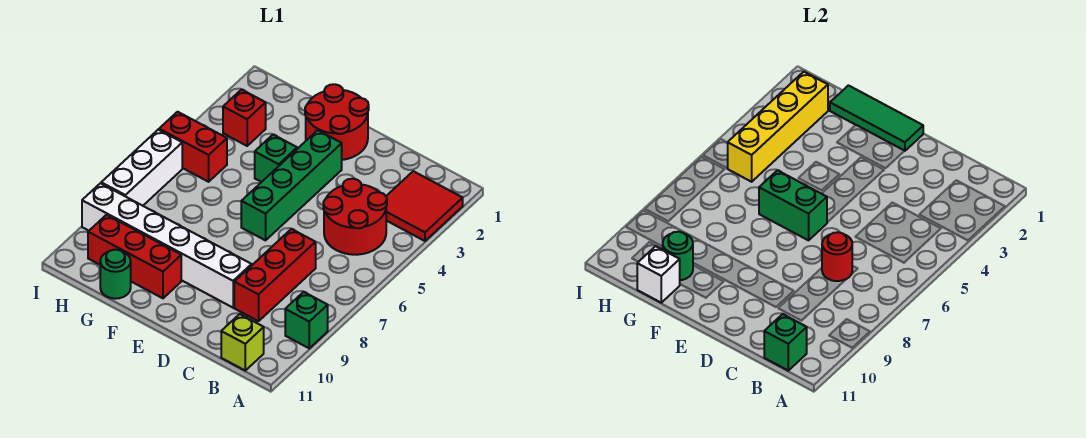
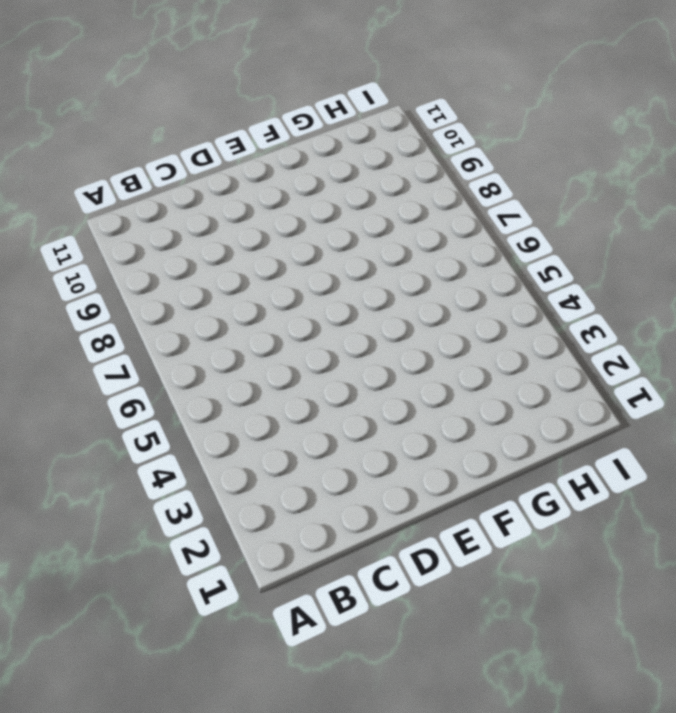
none -> red 2x2 tile [386,171,463,241]
none -> green 1x1 brick [285,292,328,348]
none -> red 2x2 round brick [323,179,387,255]

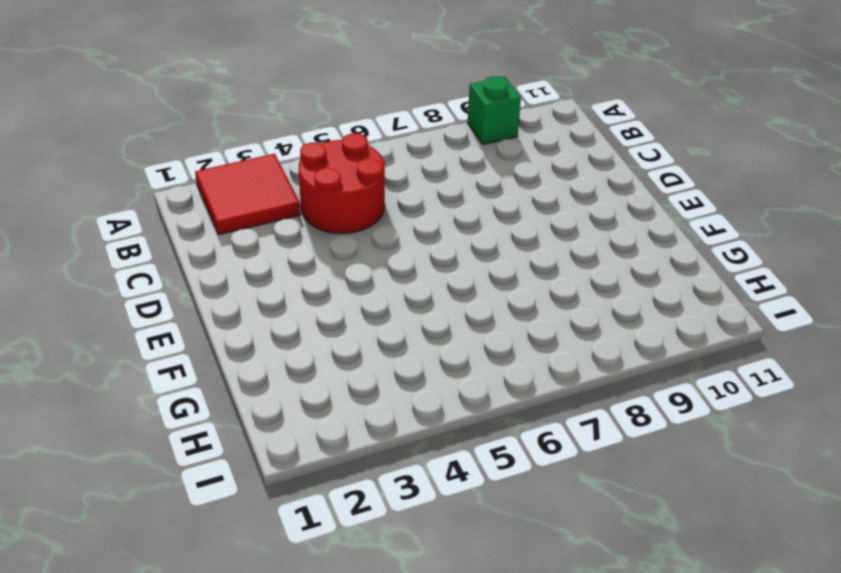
none -> lime 1x1 brick [221,314,264,370]
none -> red 1x3 brick [234,229,316,321]
none -> white 1x6 brick [82,183,252,308]

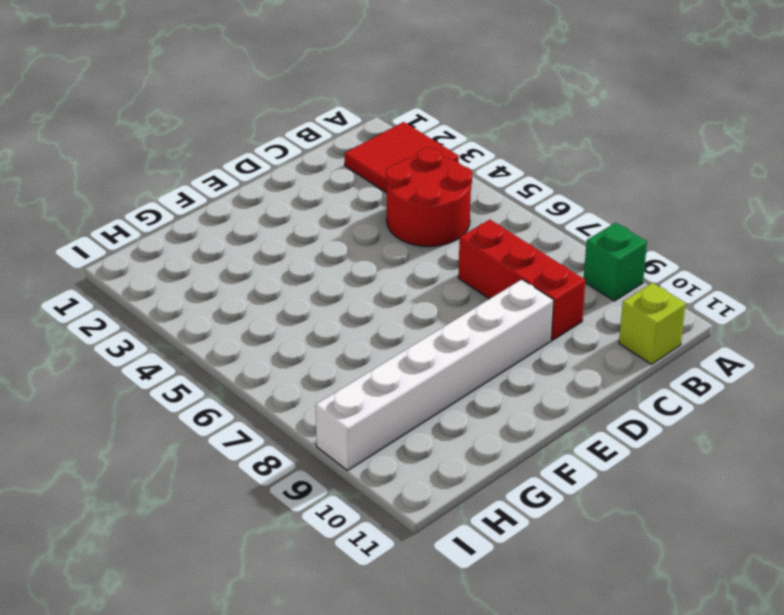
none -> red 2x2 round brick [305,84,369,160]
none -> green 1x4 brick [241,130,342,240]
none -> green 1x1 brick [255,135,297,182]

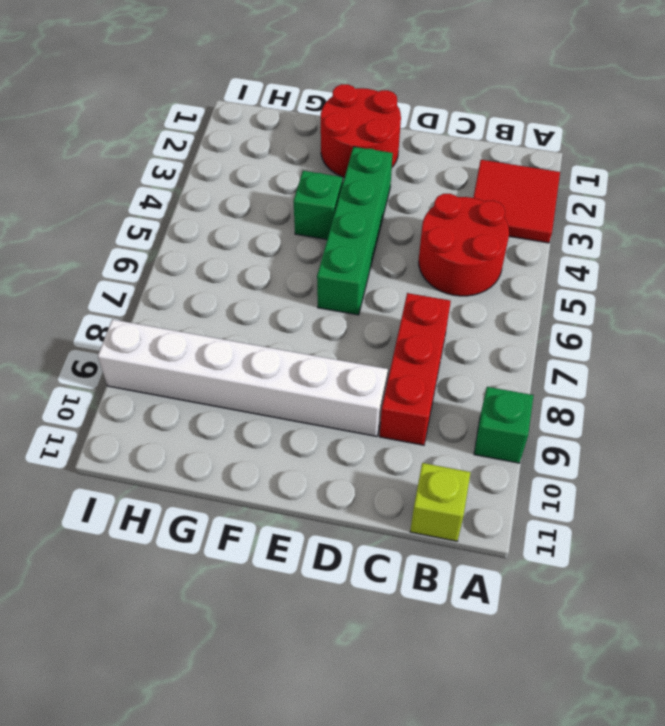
none -> red 1x3 brick [88,215,181,298]
none -> green 1x1 round brick [100,250,131,299]
none -> red 1x1 brick [223,89,266,146]

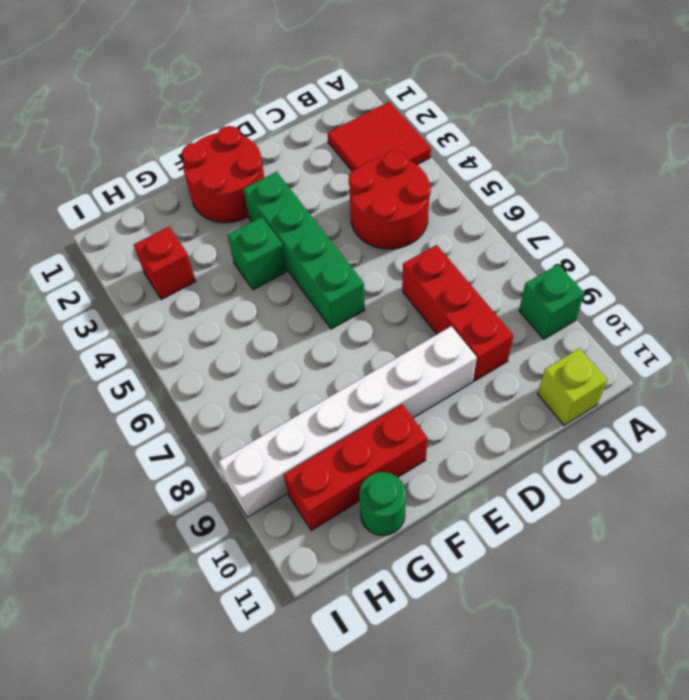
none -> red 1x2 brick [159,112,227,182]
none -> white 1x3 brick [101,130,182,206]
none -> green 1x1 brick [764,314,807,370]

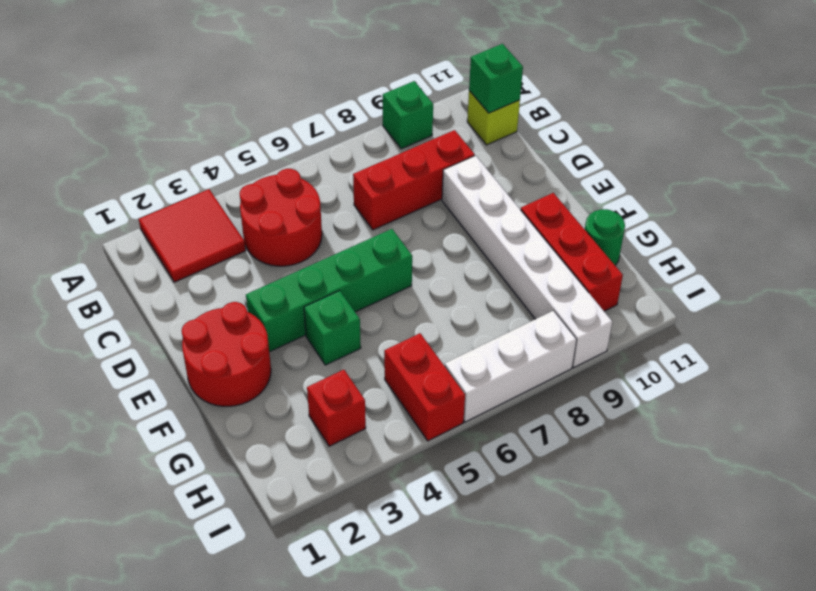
none -> red 1x1 round brick [822,232,852,281]
none -> green 1x3 tile [830,86,923,151]
none -> green 1x2 brick [759,170,827,240]

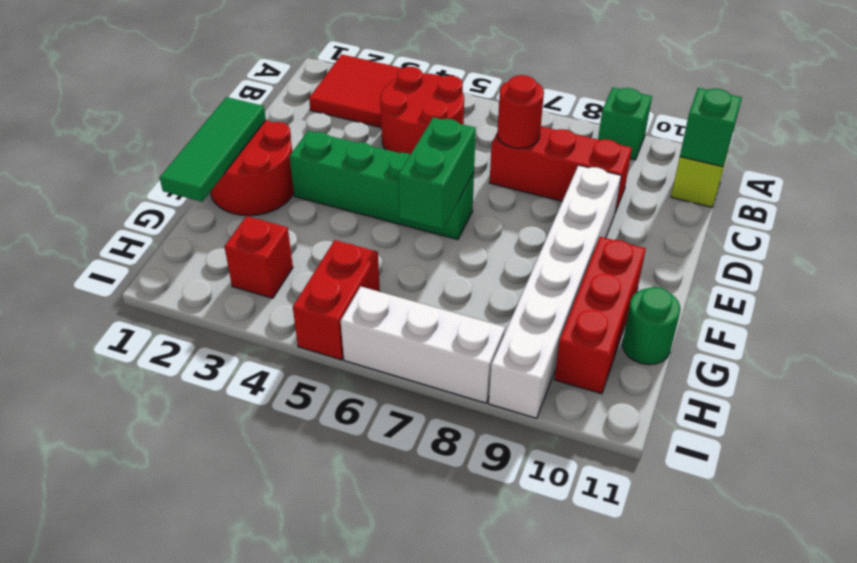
none -> green 1x1 brick [255,135,297,182]
none -> green 1x1 round brick [662,232,693,280]
none -> white 1x1 brick [637,246,680,303]

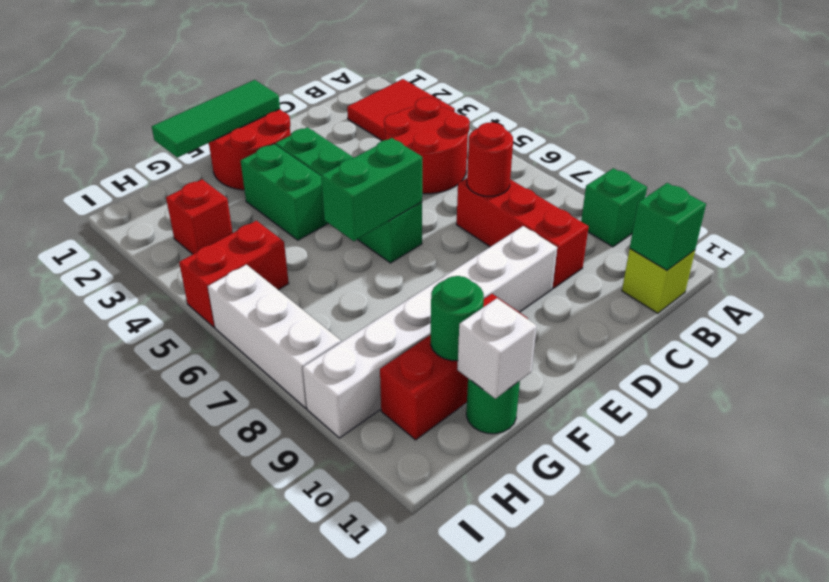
green 1x2 brick [241,144,328,240] -> green 1x1 brick [255,135,297,182]
none -> yellow 1x4 brick [727,72,828,182]

